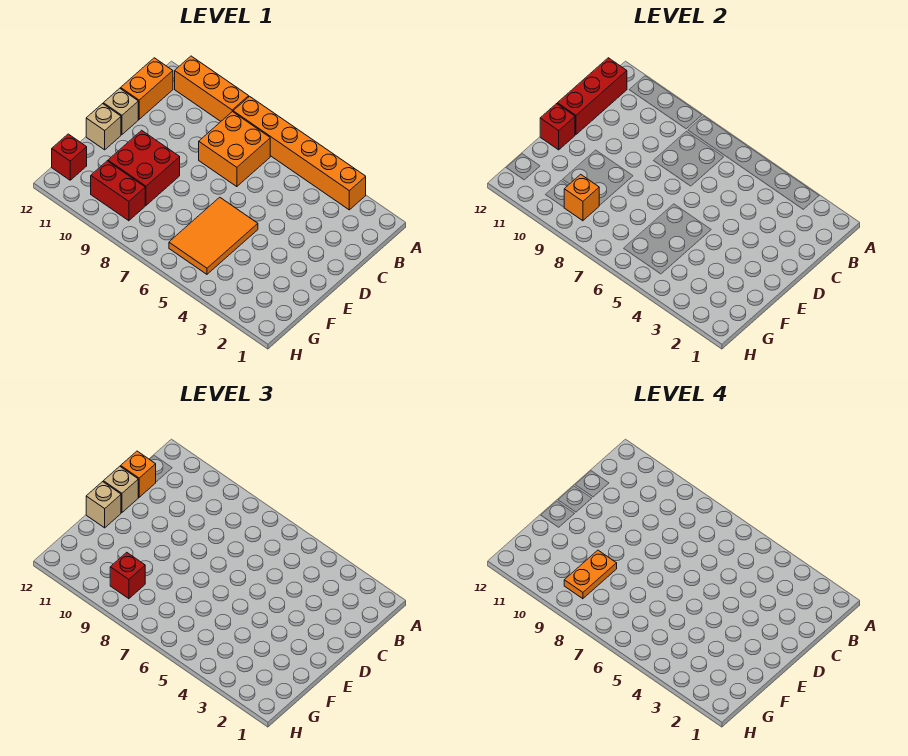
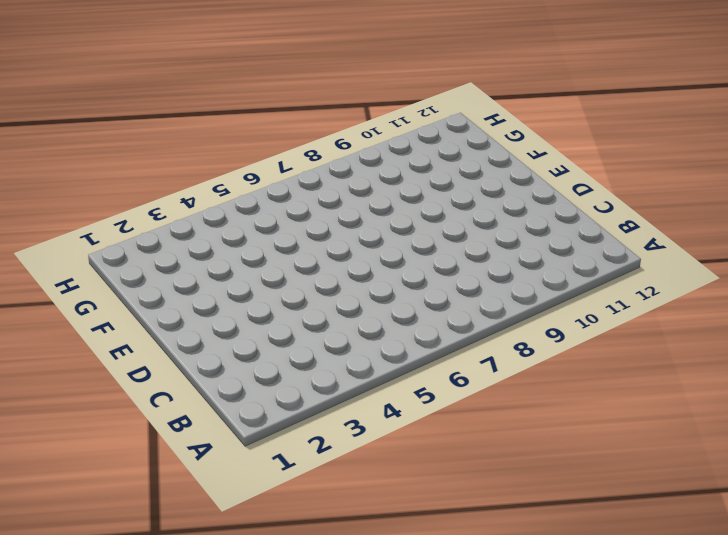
none -> orange 1x6 brick [233,96,366,210]
none -> orange 1x3 brick [175,56,249,121]
none -> orange 2x2 brick [199,112,270,187]

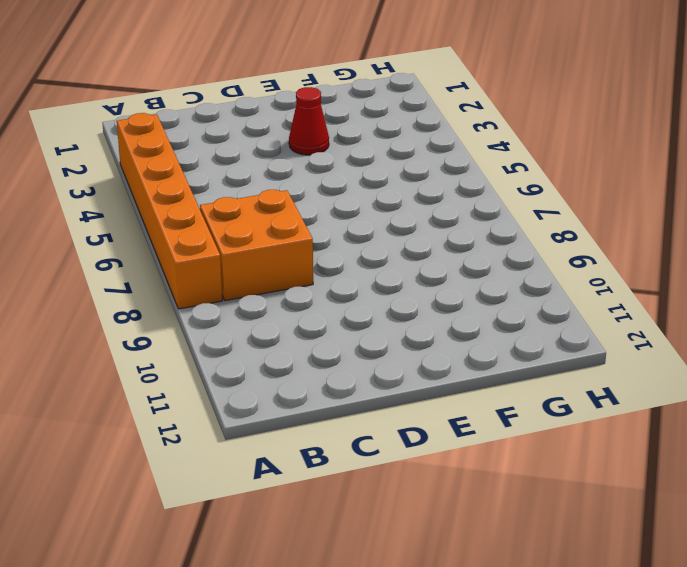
red 1x1 cone [289,87,329,155] -> none
none -> orange 1x3 brick [175,56,249,121]
none -> orange 1x2 brick [121,58,173,119]
none -> tan 1x1 brick [103,88,138,134]

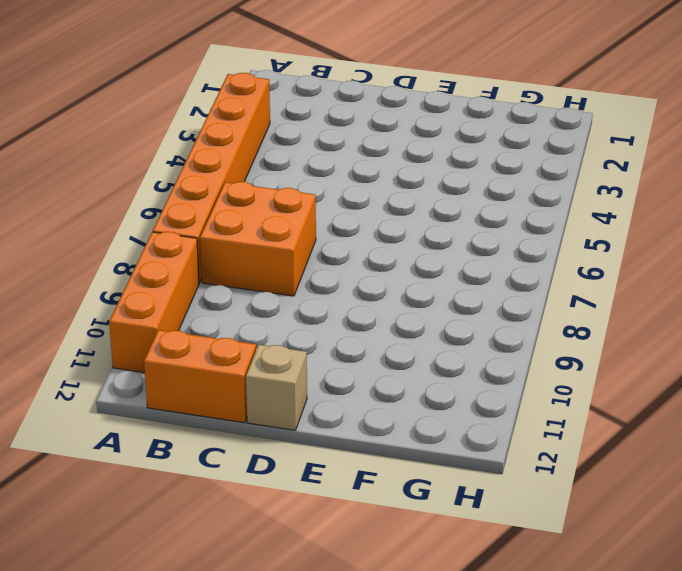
none -> orange 2x3 tile [169,197,258,274]
none -> red 2x2 brick [108,130,180,205]
none -> tan 1x1 brick [86,104,121,150]

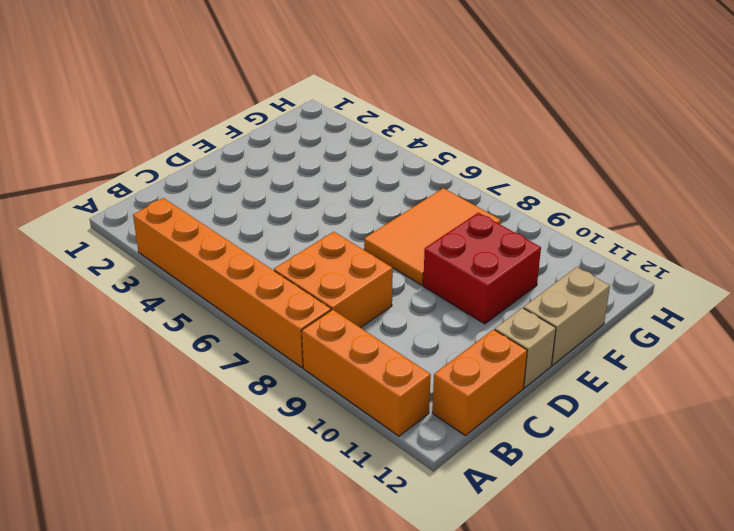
orange 2x3 tile [364,188,501,285] -> orange 2x3 tile moved to [169,197,258,274]
tan 1x2 brick [524,267,610,365] -> tan 1x1 brick [86,104,121,150]
none -> red 1x2 brick [91,161,145,221]
none -> red 1x1 brick [52,134,87,180]
none -> red 1x3 brick [557,58,627,134]

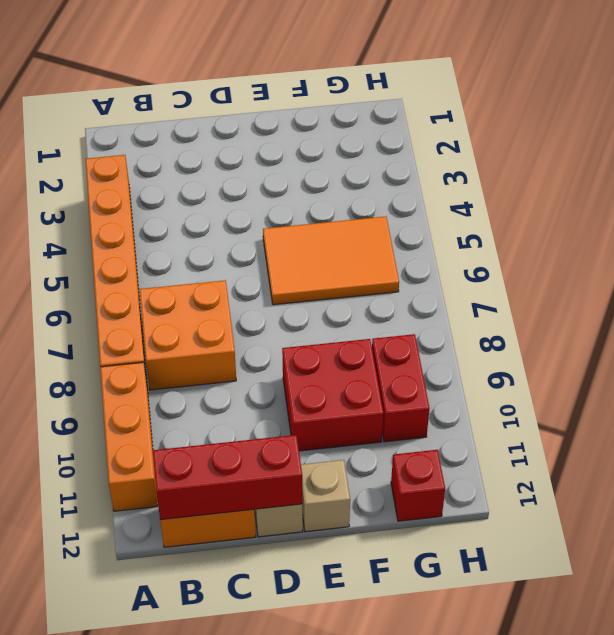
none -> red 1x1 brick [540,104,575,150]
none -> orange 1x1 brick [564,174,599,221]
none -> orange 1x1 brick [121,451,156,497]

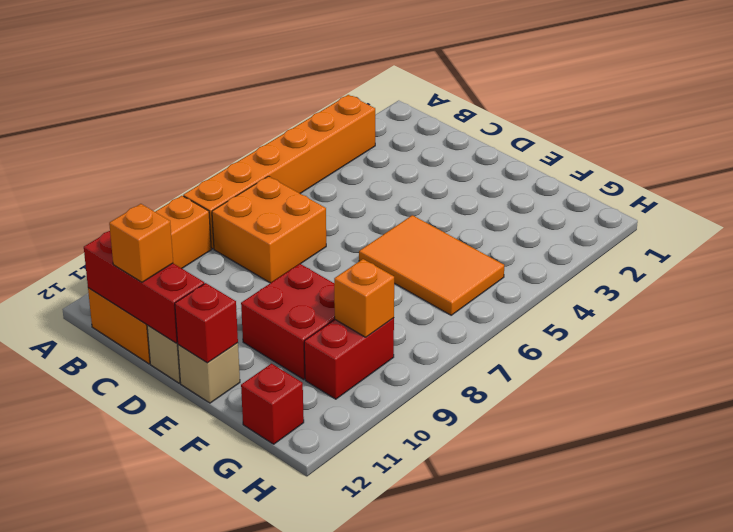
none -> tan 1x1 brick [103,466,138,512]
none -> tan 1x1 brick [86,482,121,528]
none -> red 1x1 brick [110,552,145,599]

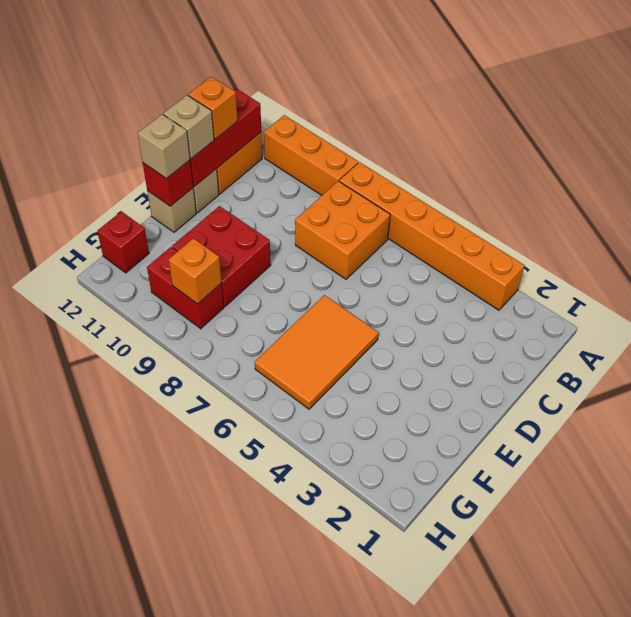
none -> red 1x1 brick [110,552,145,599]
none -> orange 1x2 plate [564,550,617,599]

